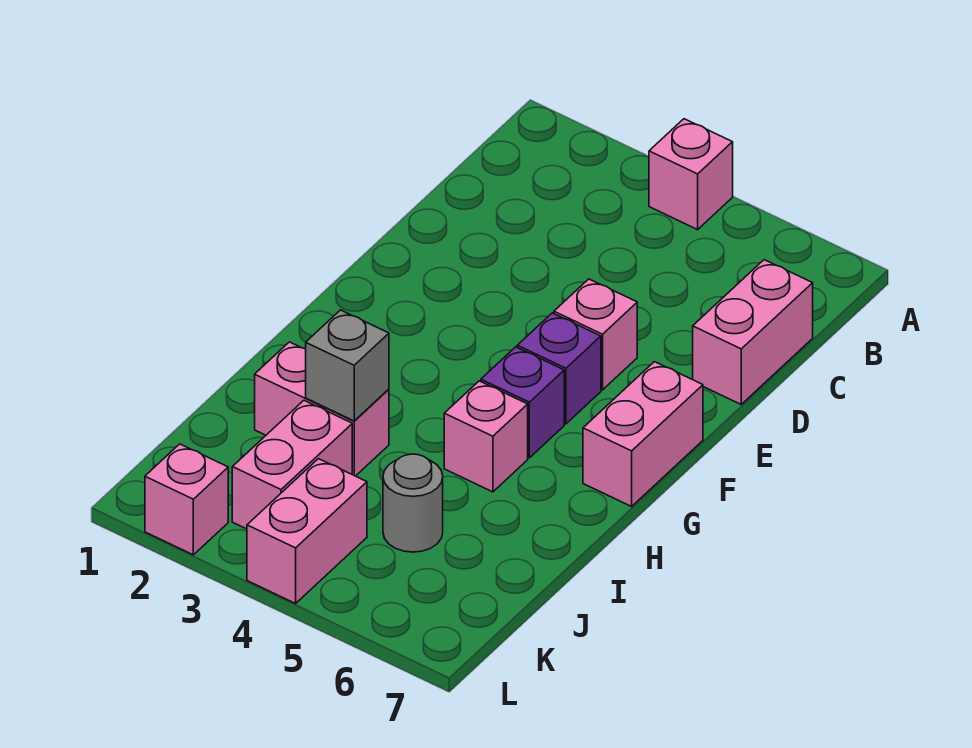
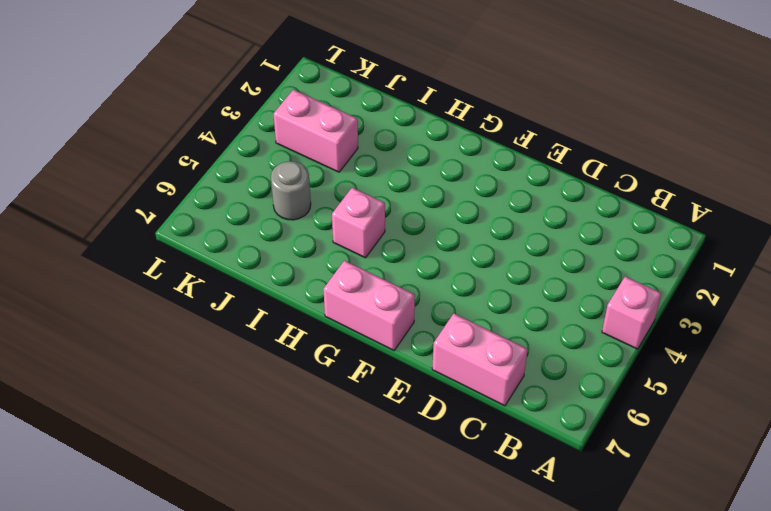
none -> pink 1x1 brick [554,279,637,390]
none -> purple 1x1 brick [517,313,601,424]
none -> purple 1x1 brick [481,347,564,458]

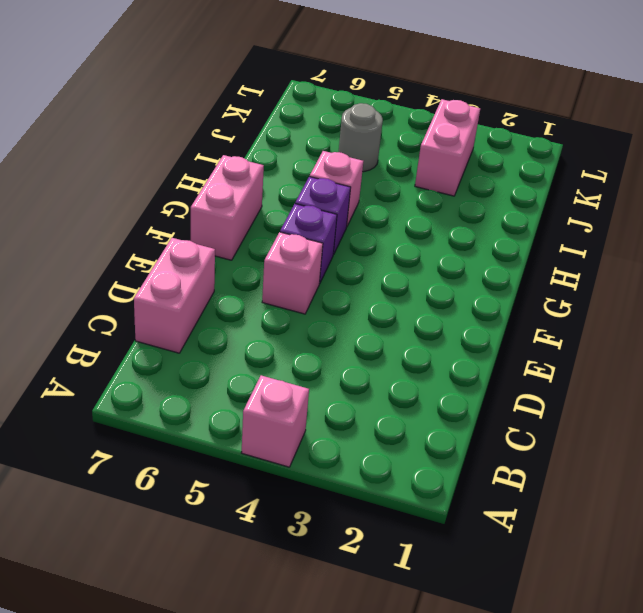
none -> pink 1x2 brick [255,342,389,476]
none -> pink 1x2 brick [247,459,367,604]
none -> pink 1x1 brick [145,444,228,555]

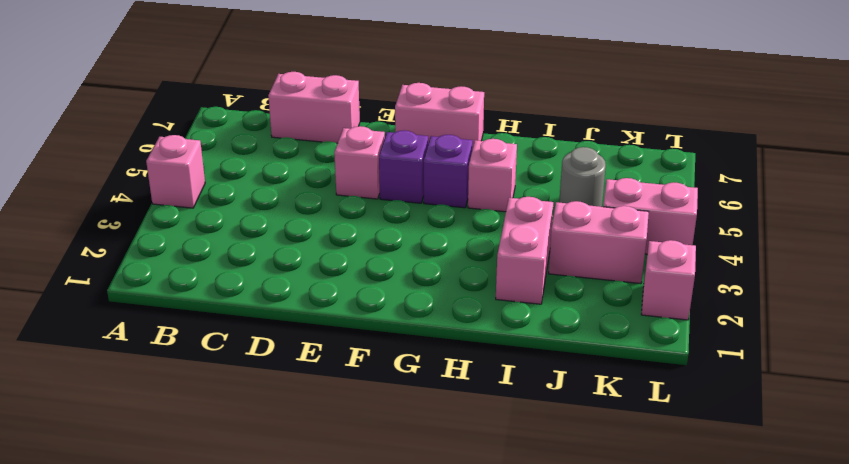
none -> grey 1x1 brick [306,310,389,421]

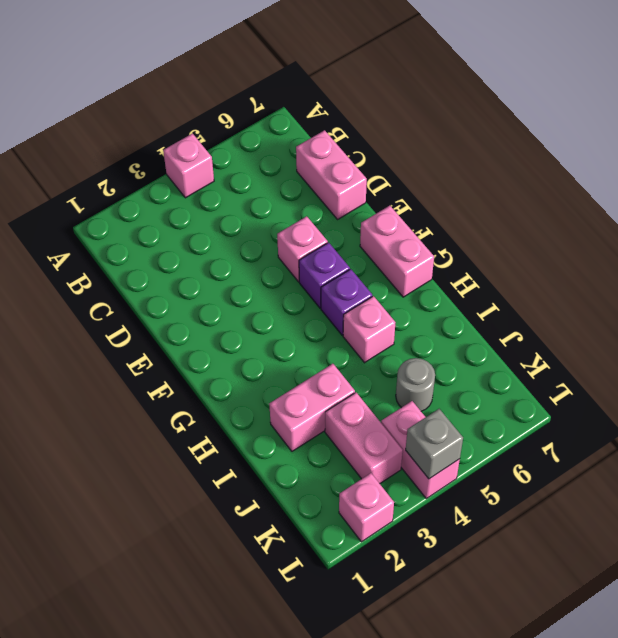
grey 1x1 brick [406,409,463,479] -> grey 1x1 brick moved to [306,310,389,421]

